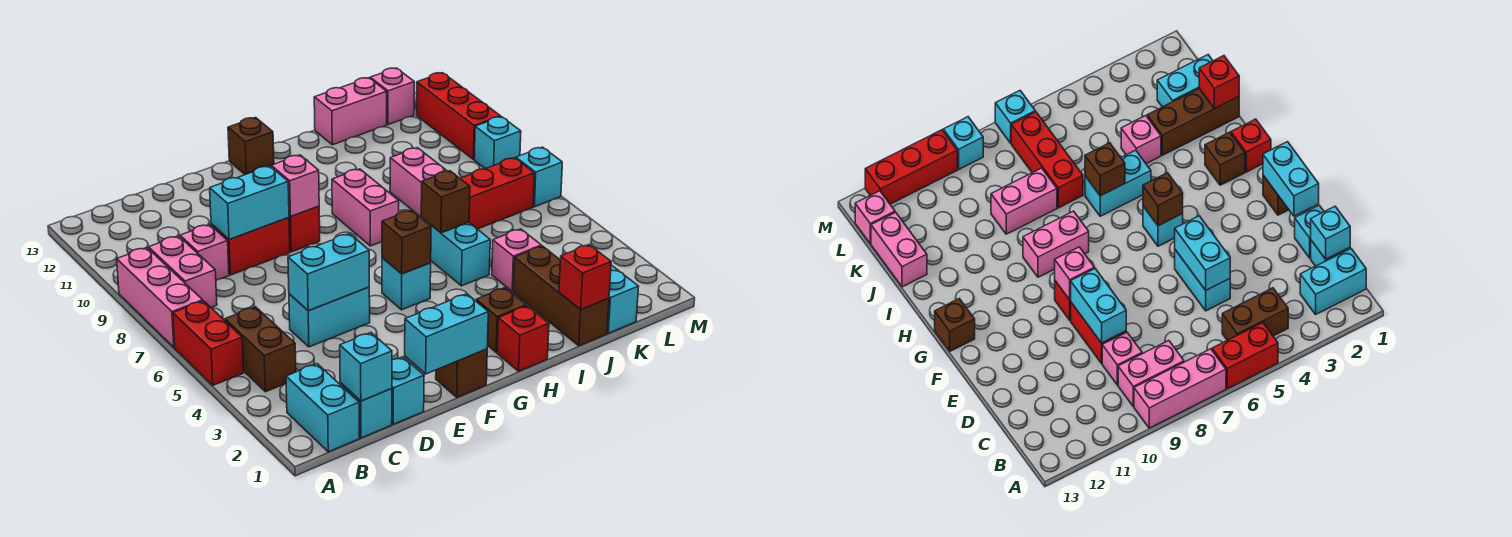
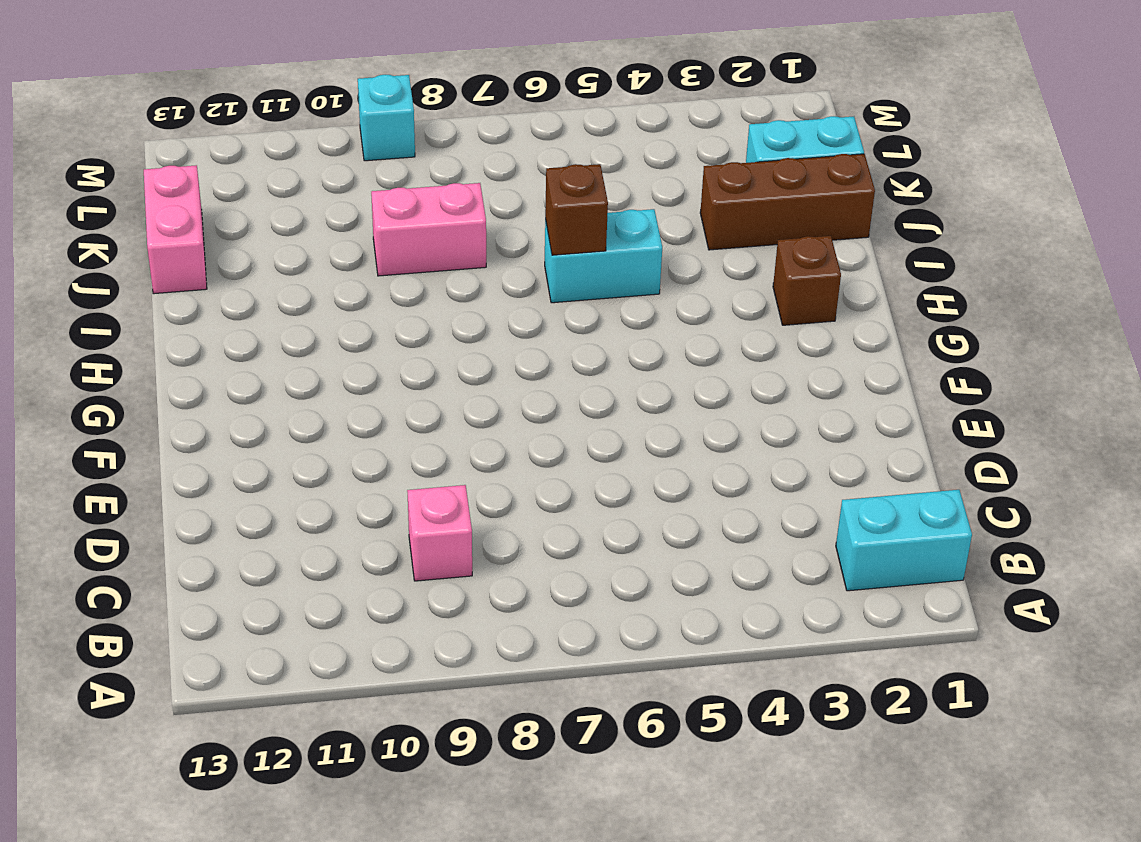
none -> red 1x2 brick [173,301,244,385]
none -> pink 1x3 brick [117,248,203,347]
none -> brown 1x2 brick [225,307,296,392]
none -> pink 1x2 brick [149,236,217,307]

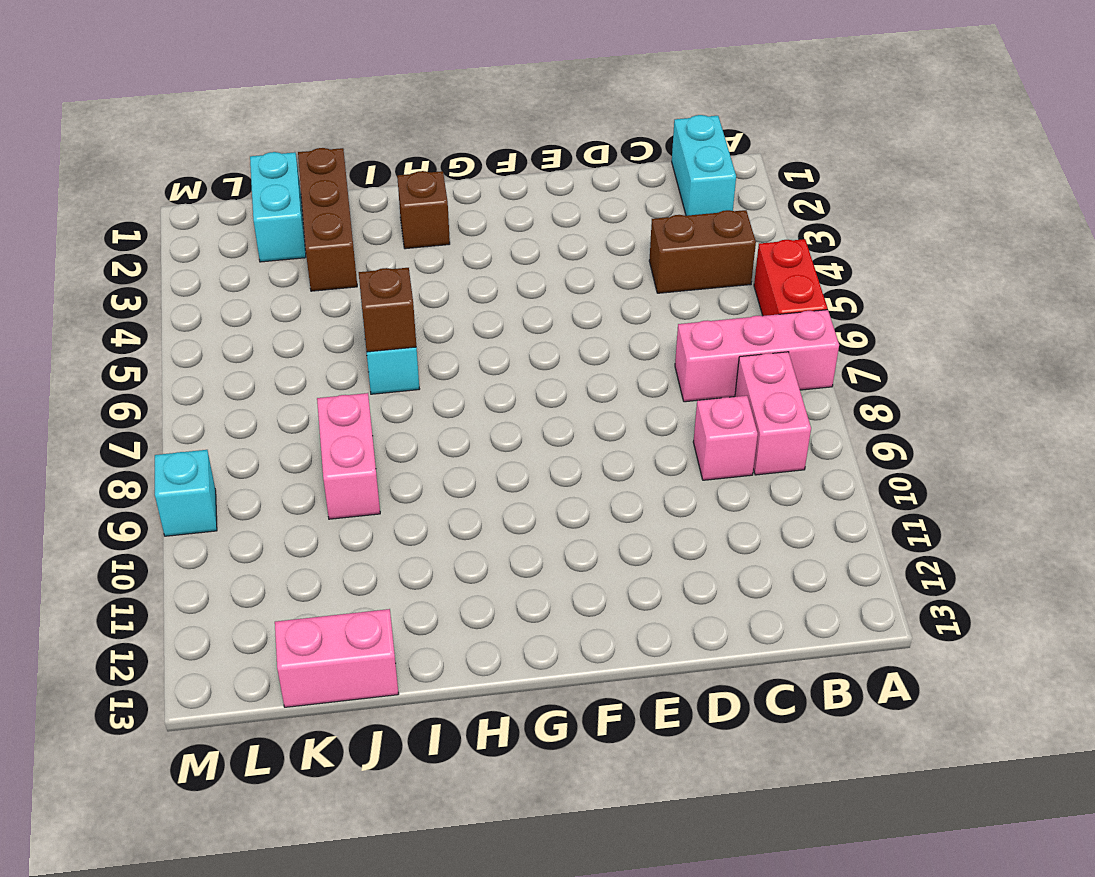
pink 1x3 brick [675,310,839,402] -> pink 1x3 brick turned to [117,248,203,347]
brown 1x2 brick [649,210,756,293] -> brown 1x2 brick turned to [225,307,296,392]
none -> cyan 1x1 brick [340,382,392,438]
none -> cyan 1x1 brick [392,357,424,424]
none -> cyan 1x2 brick [289,287,370,347]
none -> red 1x2 brick [211,218,290,275]

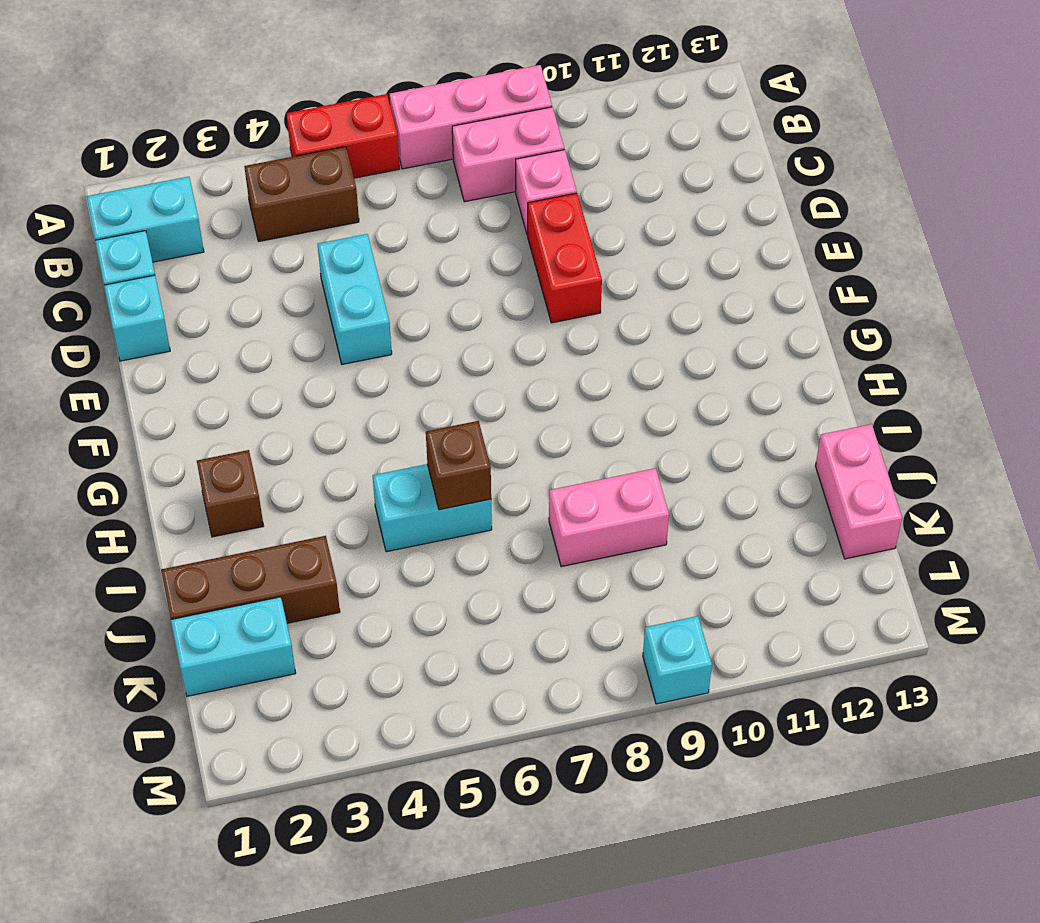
none -> brown 1x1 brick [436,349,487,397]
none -> red 1x1 brick [289,206,320,252]
none -> cyan 1x1 brick [382,258,431,310]
none -> brown 1x1 brick [228,117,274,175]

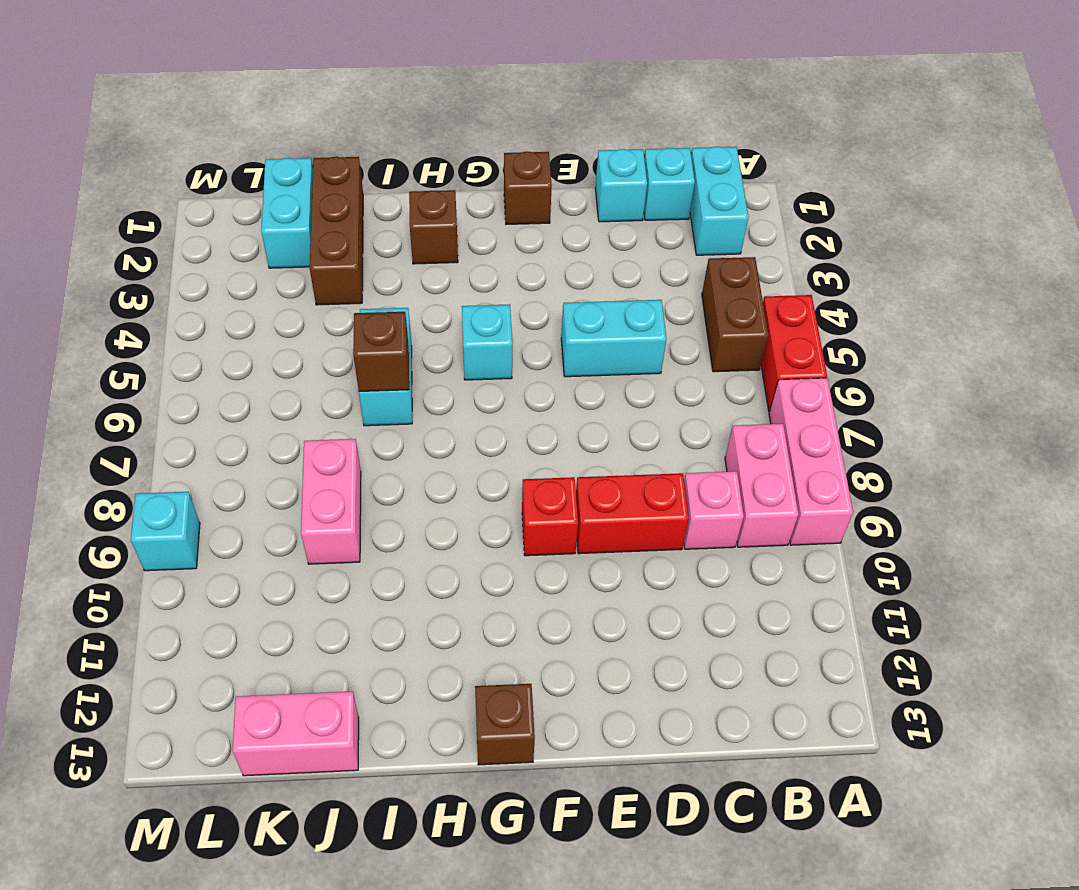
none -> red 1x1 brick [497,306,549,371]
none -> pink 1x2 brick [332,169,399,246]
none -> pink 1x1 brick [492,229,541,291]
none -> red 1x3 brick [460,158,534,229]

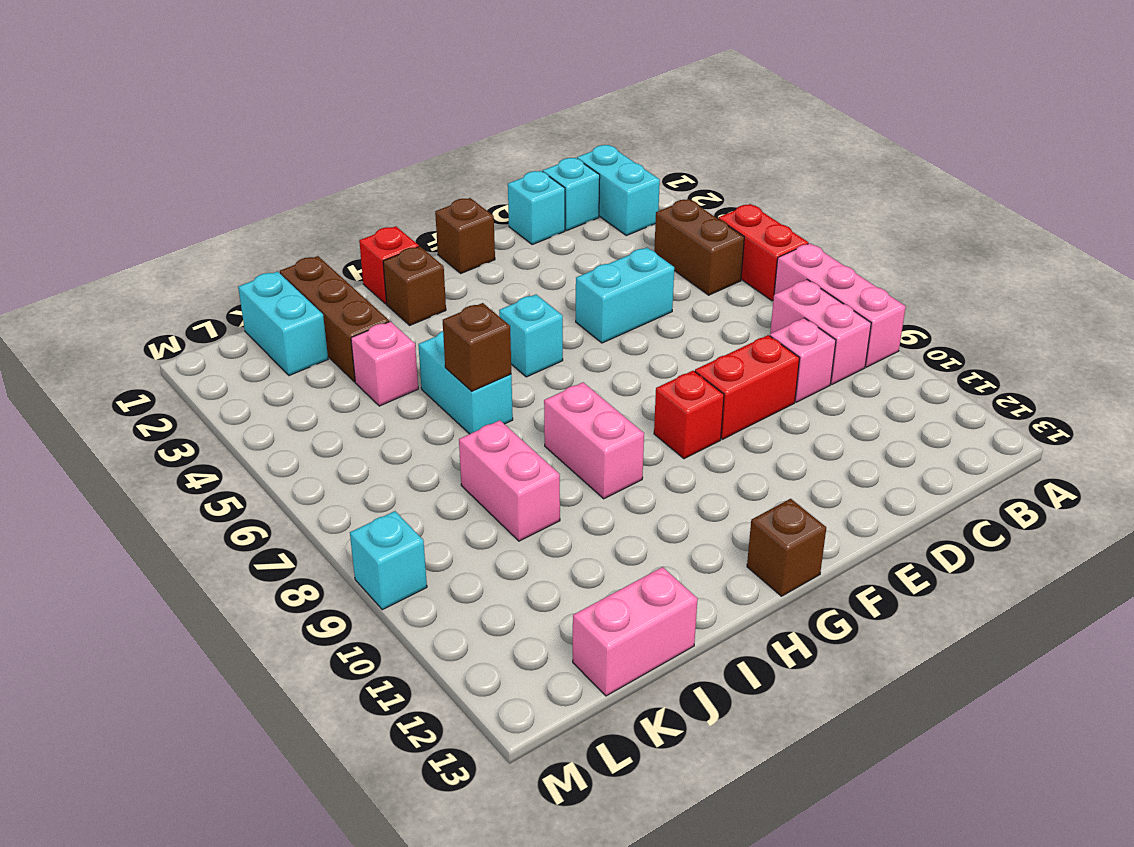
none -> red 1x3 brick [460,158,534,229]
none -> pink 1x1 brick [370,68,414,125]
none -> cyan 1x1 brick [516,147,562,207]
none -> red 1x3 brick [416,73,501,160]

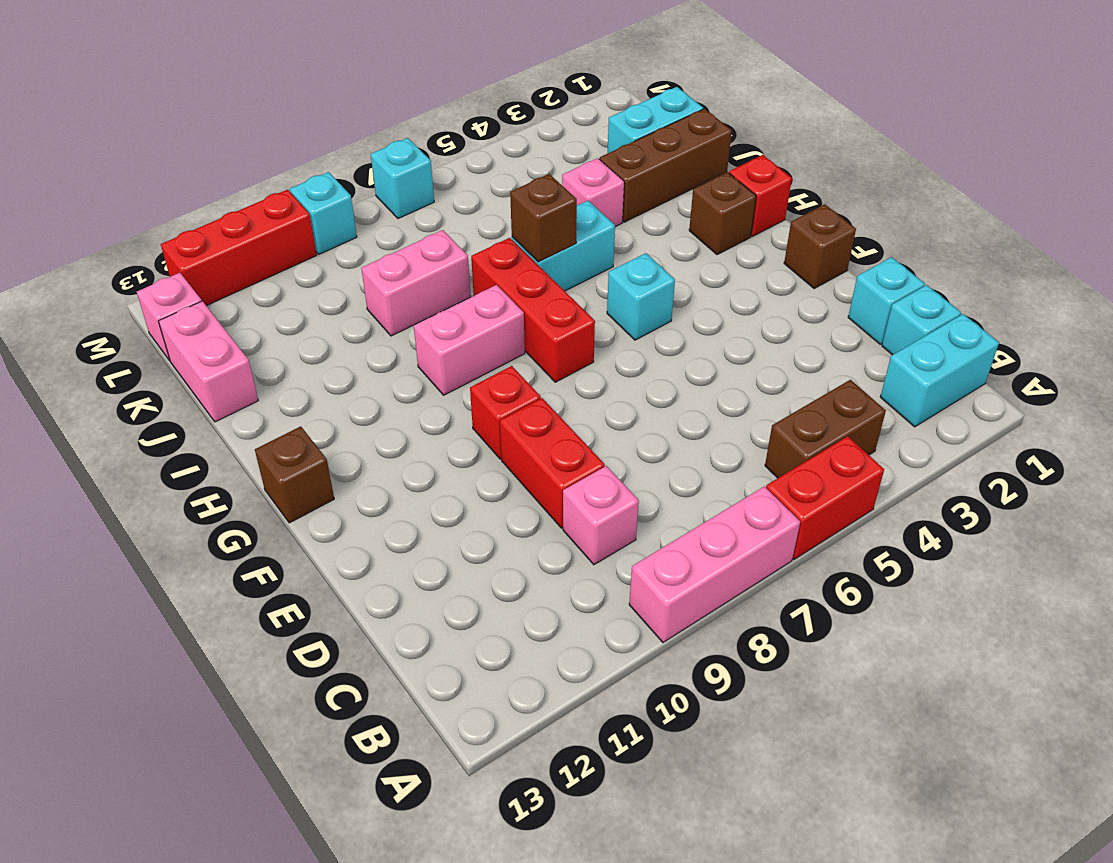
red 1x3 brick [471,238,595,382] -> red 1x3 brick moved to [460,158,534,229]
none -> pink 1x2 brick [149,236,217,307]
none -> cyan 1x2 brick [289,287,370,347]
none -> cyan 1x1 brick [340,333,392,401]
none -> cyan 1x2 brick [288,234,369,311]

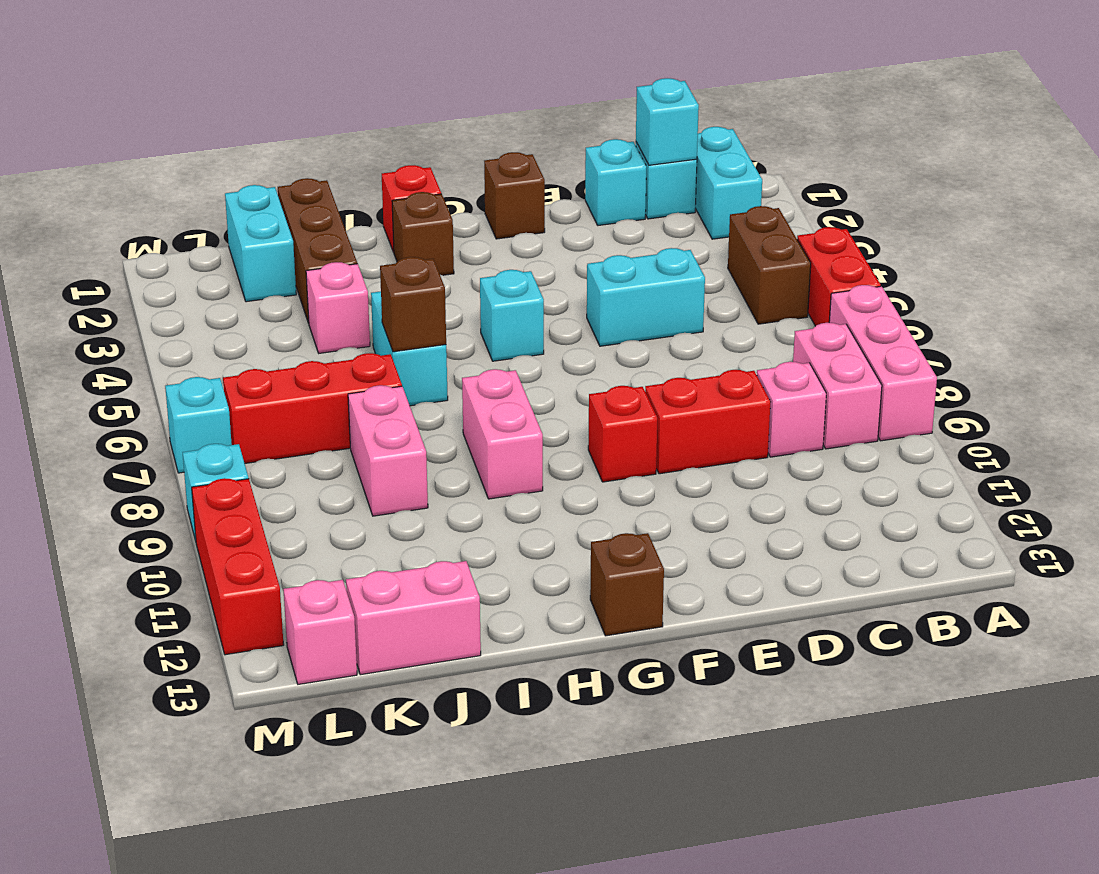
none -> cyan 1x2 brick [288,234,369,311]
none -> cyan 1x2 brick [210,166,289,240]
none -> cyan 1x2 brick [405,294,488,374]
none -> pink 1x1 brick [271,155,319,217]

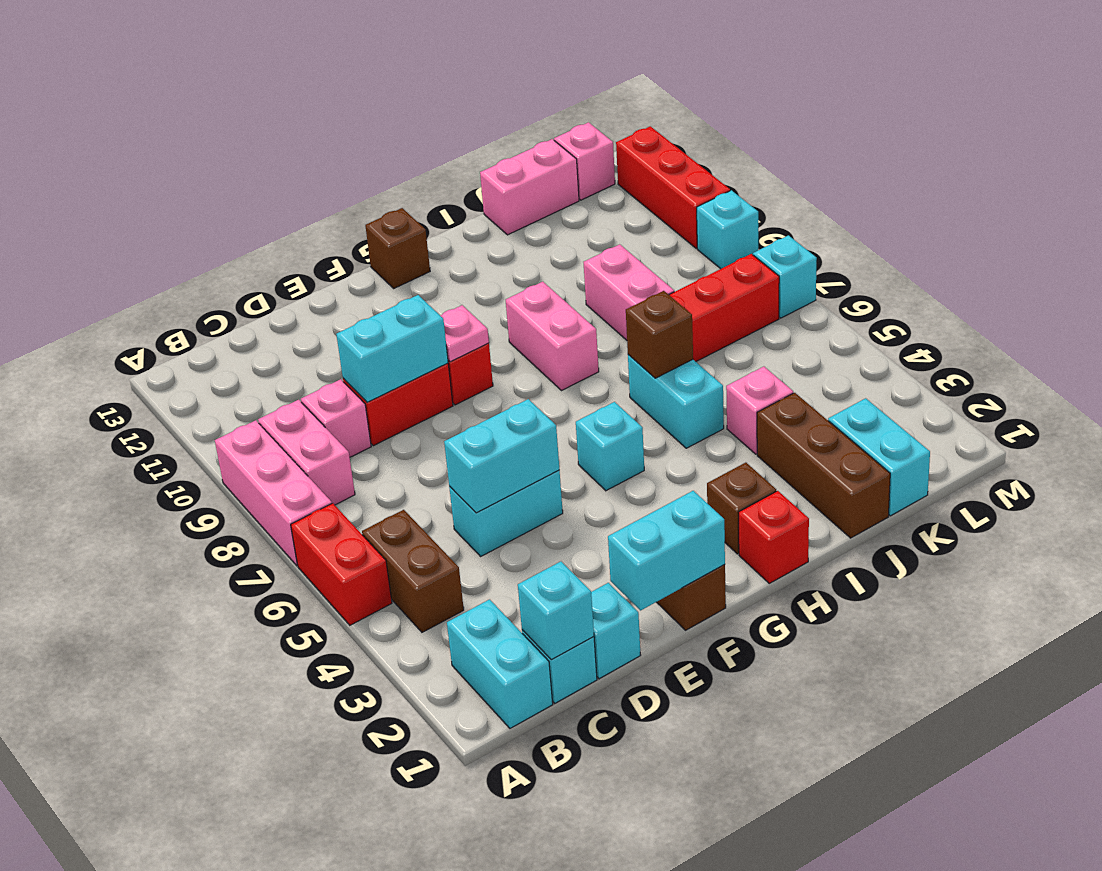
pink 1x1 plate [440,305,489,362] -> pink 1x1 brick [271,155,319,217]
none -> brown 1x1 brick [382,210,431,274]
none -> red 1x1 brick [559,245,611,310]

